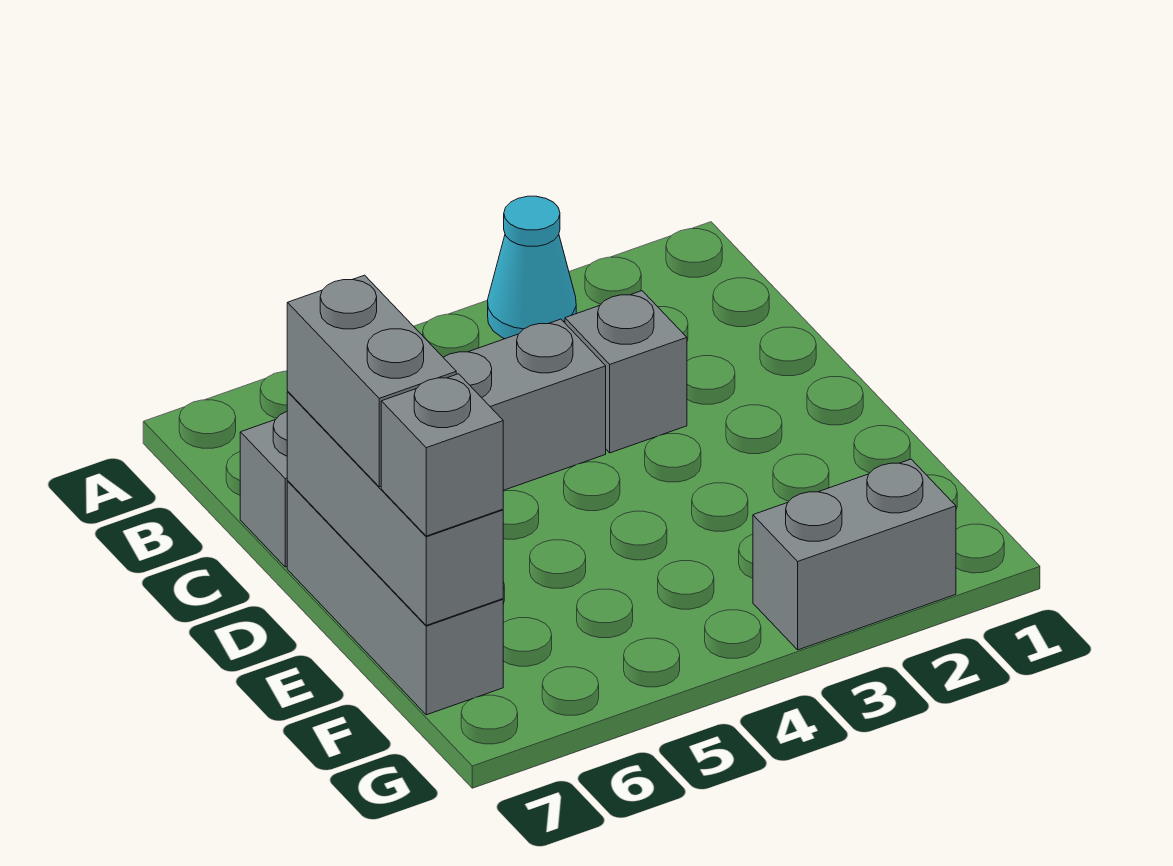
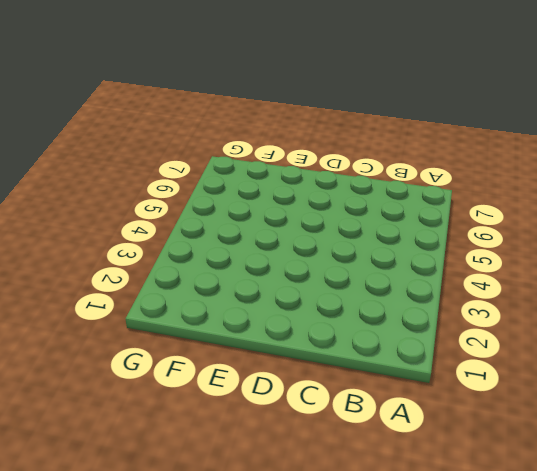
none -> cyan 1x1 cone [488,196,576,339]
none -> grey 1x1 brick [565,291,687,453]

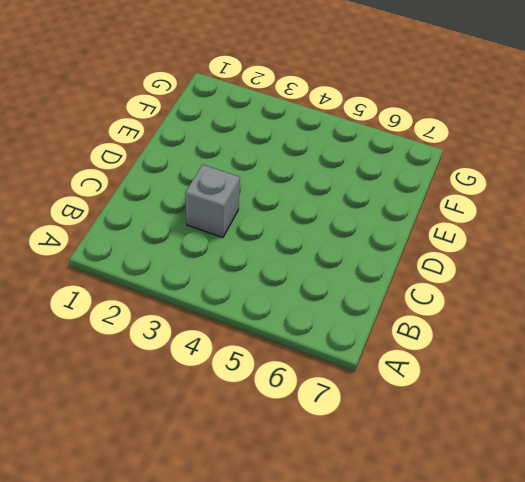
none -> cyan 1x1 cone [488,196,576,339]
none -> grey 1x4 brick [240,319,606,567]

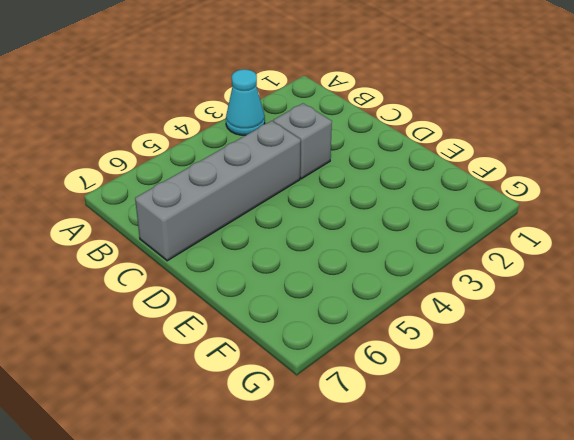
none -> grey 1x3 brick [287,481,503,715]
none -> grey 1x2 brick [753,459,956,650]

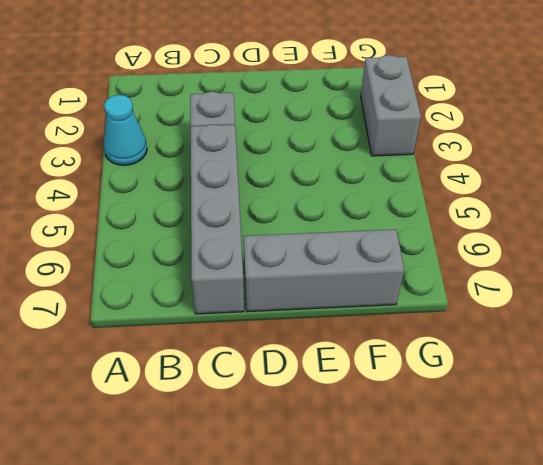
none -> grey 1x3 brick [287,392,503,625]
none -> grey 1x2 brick [287,275,456,487]

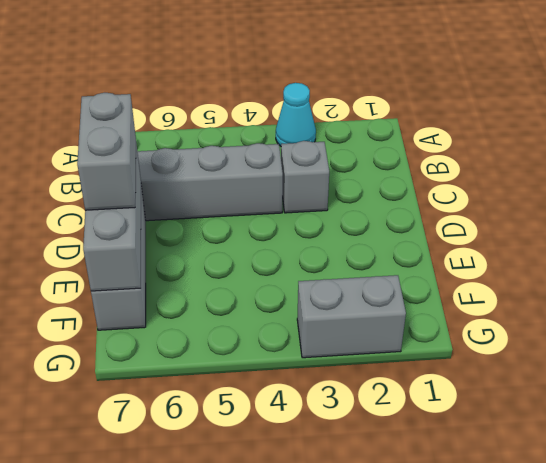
none -> grey 1x1 brick [381,374,503,536]

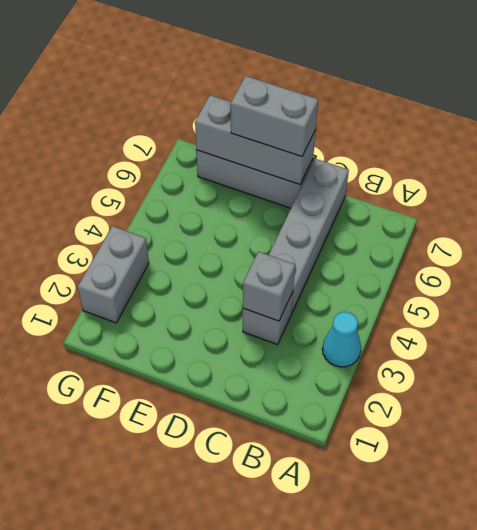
grey 1x1 brick [243,252,295,321] -> grey 1x1 brick moved to [381,374,503,536]

